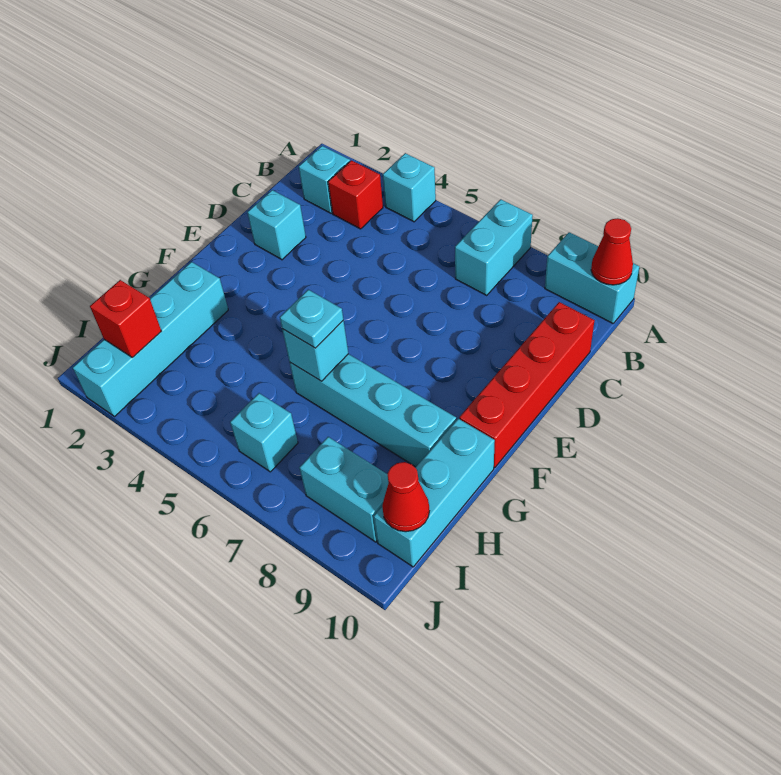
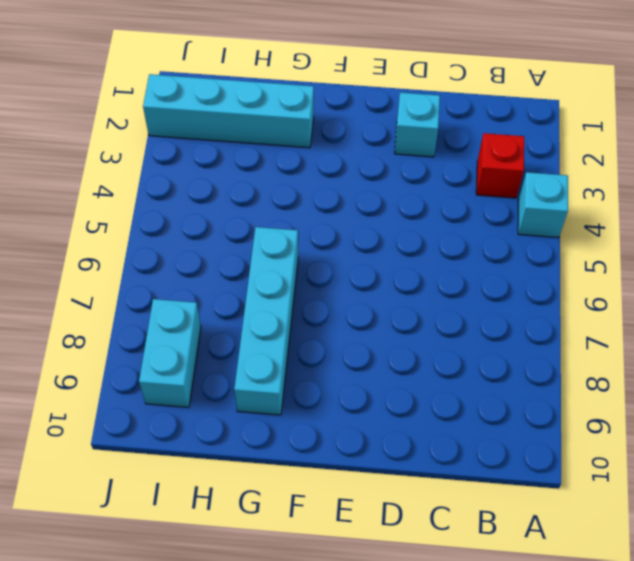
none -> cyan 1x2 brick [455,199,533,295]
none -> cyan 1x2 brick [545,232,639,323]
none -> cyan 1x1 brick [299,146,350,213]

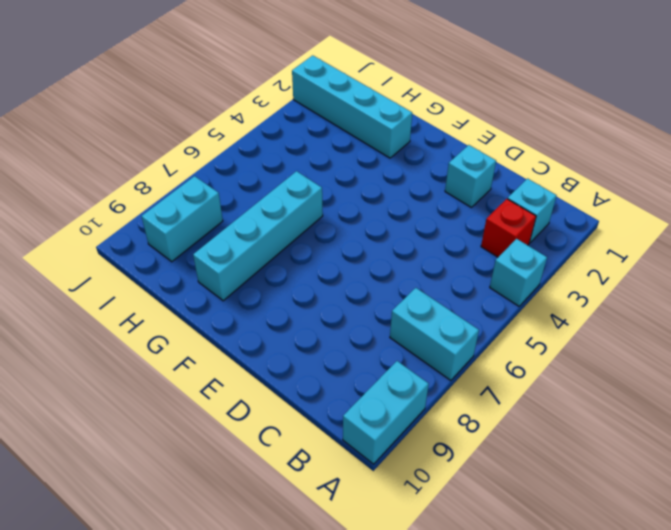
none -> red 1x4 brick [459,302,594,468]
none -> cyan 1x3 brick [374,419,495,567]
none -> cyan 1x1 brick [230,393,298,472]

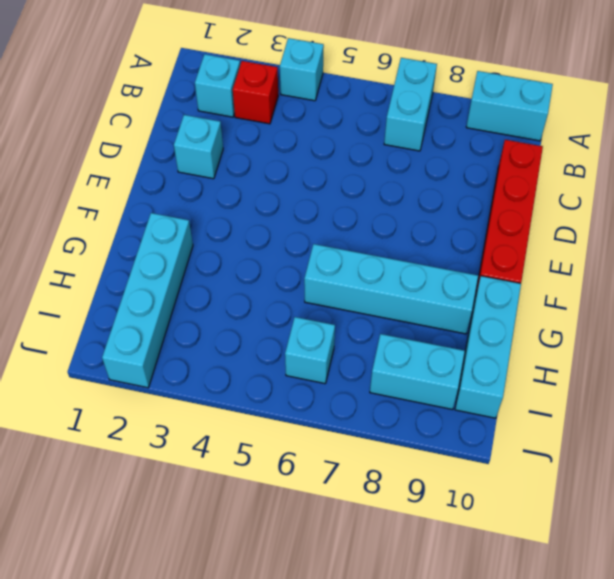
none -> red 1x1 cone [591,218,633,285]
none -> cyan 1x1 brick [282,320,348,381]
none -> red 1x1 brick [90,280,161,357]

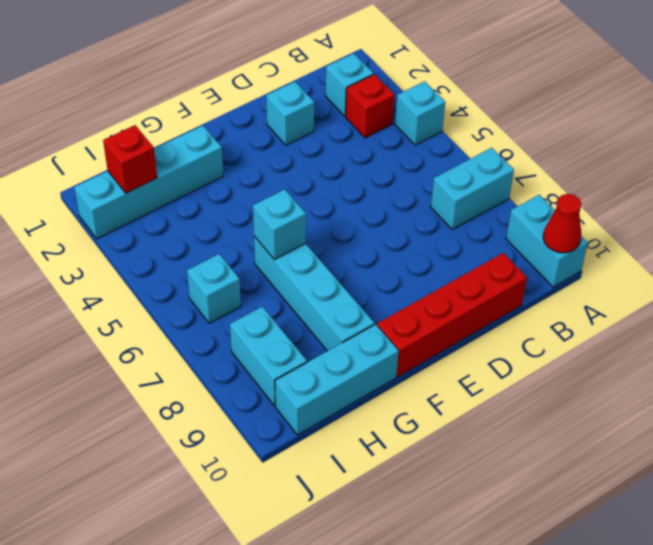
none -> red 1x1 cone [382,462,429,532]
none -> cyan 1x1 plate [280,290,343,348]

